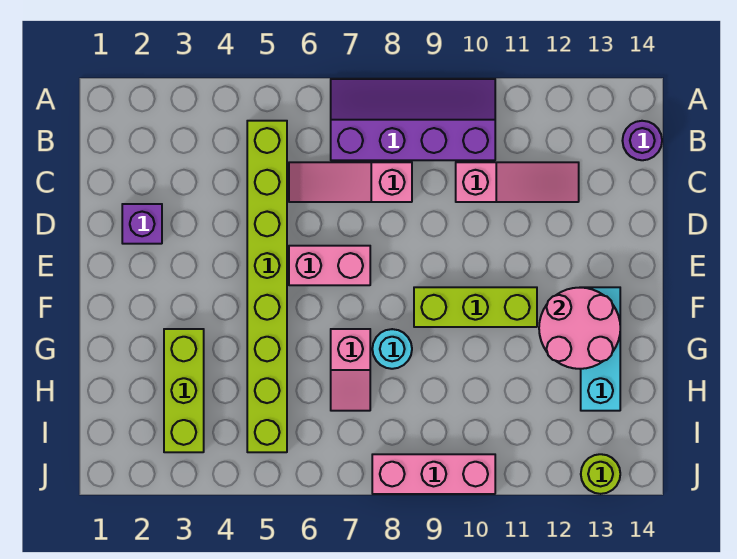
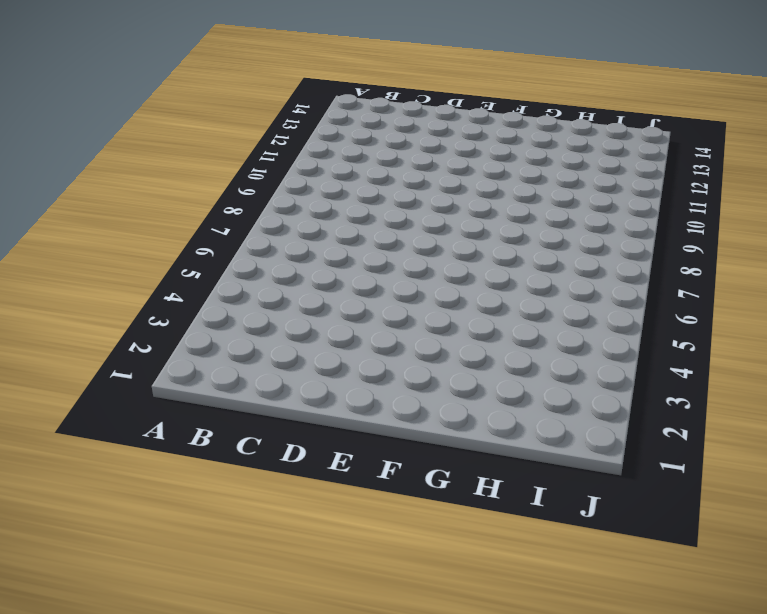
none -> purple 2x4 slope [331,79,495,160]
none -> lime 1x8 brick [247,121,287,452]
none -> purple 1x1 round brick [622,121,662,160]

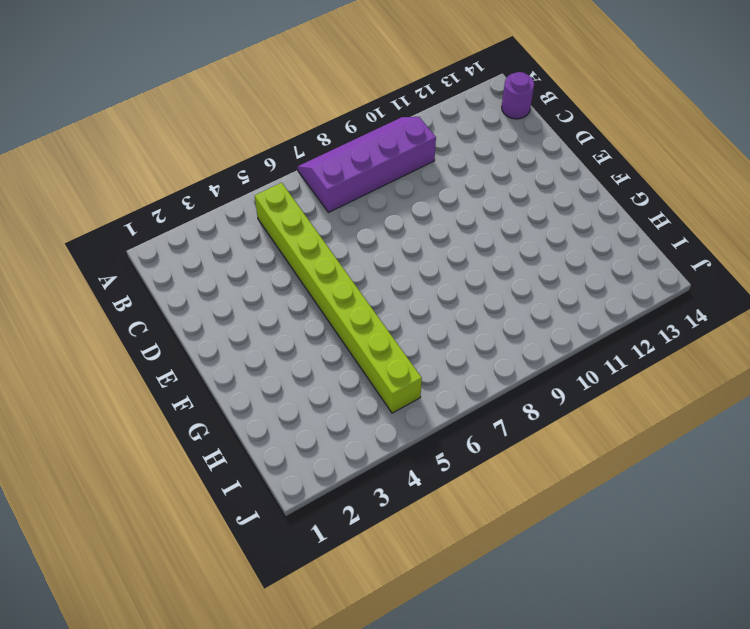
none -> pink 1x3 slope [289,162,412,202]
none -> pink 1x3 slope [456,162,579,202]
none -> purple 1x1 brick [122,204,162,244]

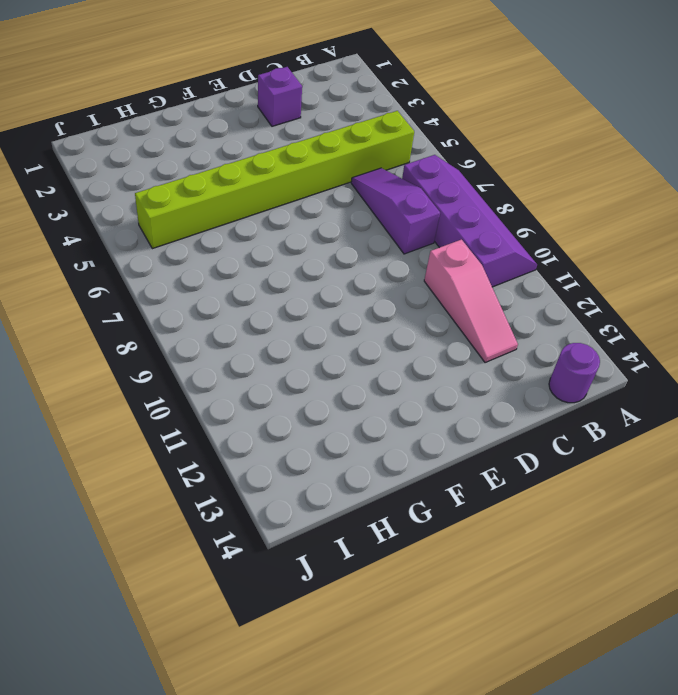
purple 1x3 slope [351,168,440,254] -> pink 1x3 slope [289,162,412,202]
none -> pink 1x2 brick [289,246,370,285]
none -> lime 1x3 brick [414,287,537,327]
none -> cyan 1x3 brick [581,287,620,411]

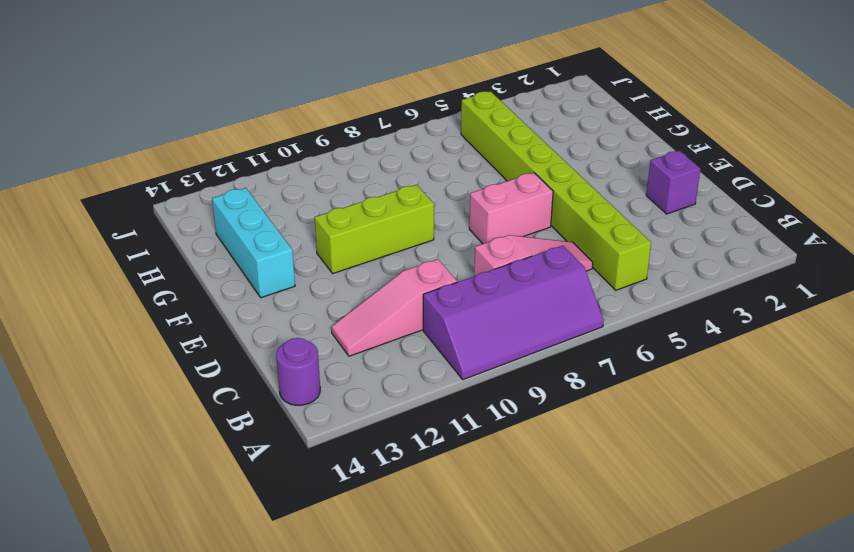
none -> lime 1x3 brick [164,329,204,452]
none -> pink 1x2 slope [331,329,370,411]
none -> cyan 1x1 round brick [372,329,412,369]

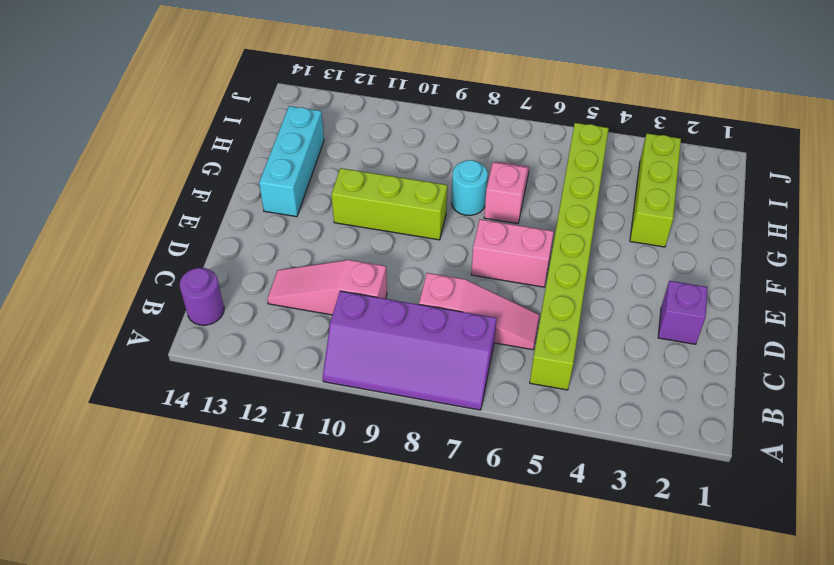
none -> pink 1x3 brick [372,454,495,494]
none -> lime 1x1 round brick [581,454,620,494]
none -> pink 2x2 round brick [539,288,620,369]

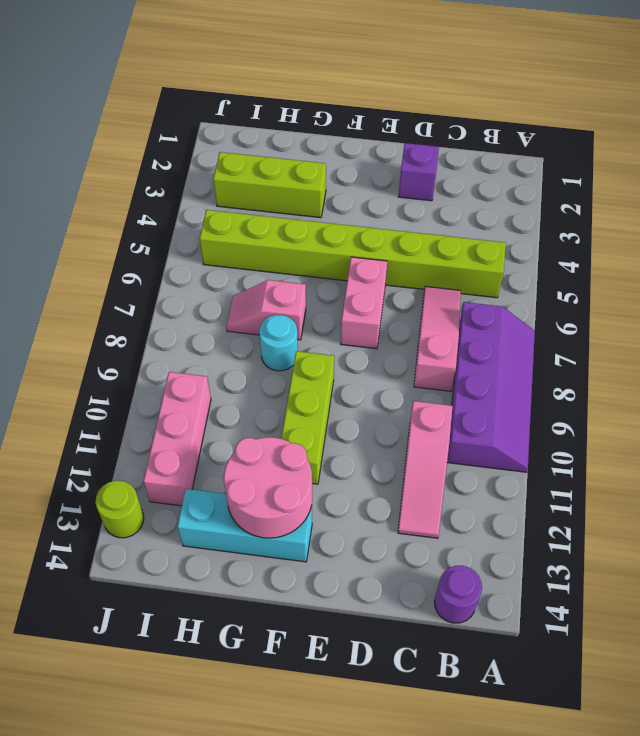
pink 1x3 brick [143,372,211,506] -> pink 1x3 brick moved to [372,454,495,494]

